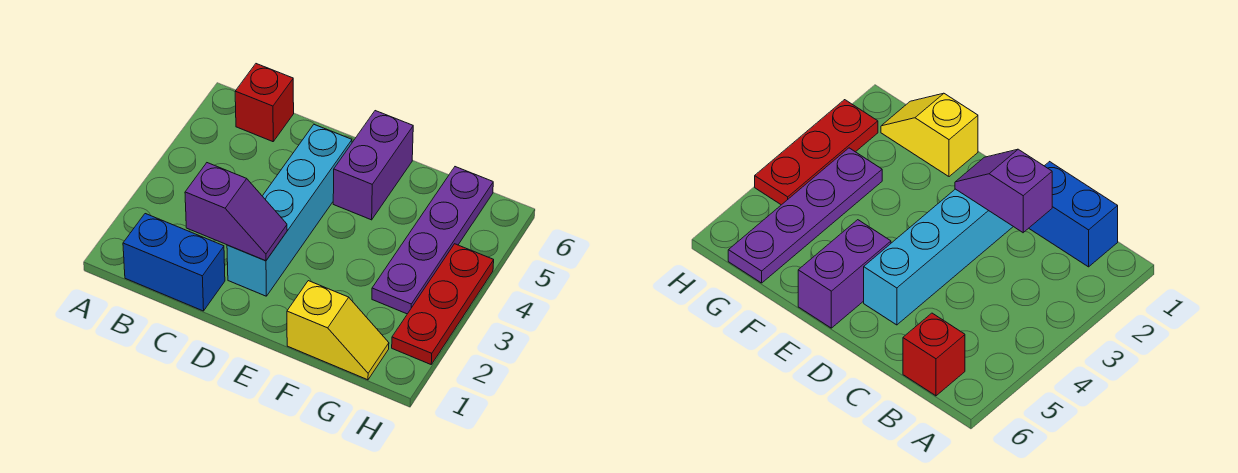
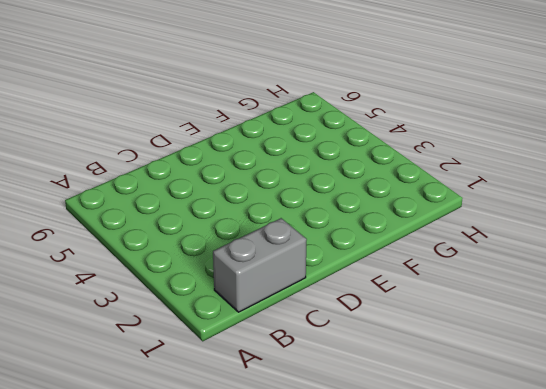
grey 1x2 brick [213,218,307,312] -> blue 1x2 brick [123,214,225,311]
none -> red 1x1 brick [235,64,294,142]
none -> cyan 1x4 brick [227,125,352,296]

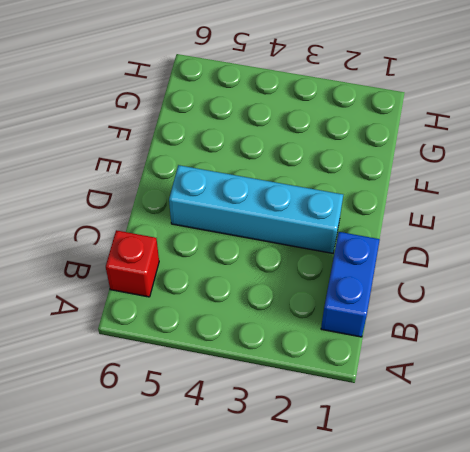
none -> purple 1x2 brick [333,111,413,220]
none -> yellow 1x2 slope [287,281,389,380]

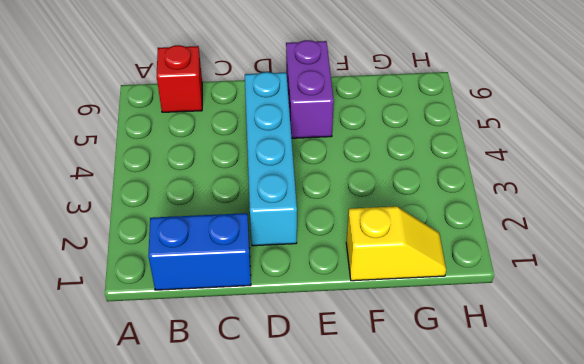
none -> purple 1x4 plate [372,167,493,314]
none -> red 1x3 plate [392,244,494,364]

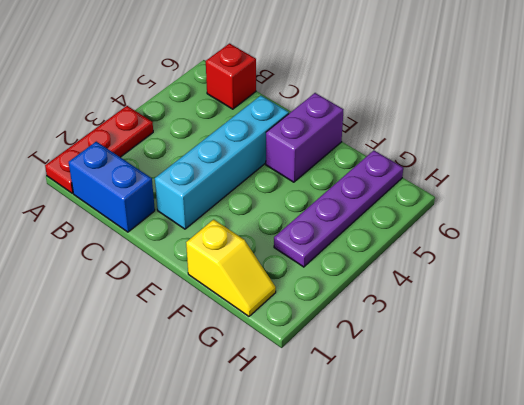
red 1x3 plate [45,106,153,193] -> red 1x3 plate moved to [392,244,494,364]
none -> purple 1x2 slope [185,163,287,261]

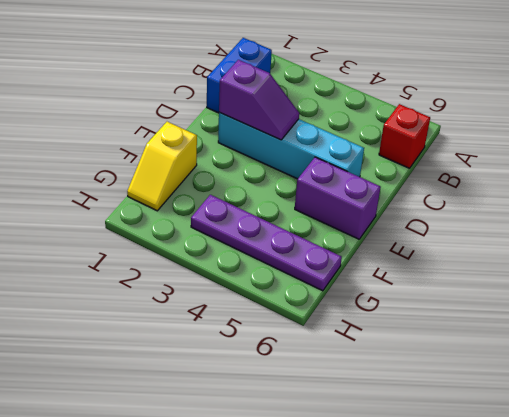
purple 1x2 slope [219,60,299,140] -> purple 1x2 slope turned to [185,163,287,261]
none -> red 1x3 plate [392,244,494,364]

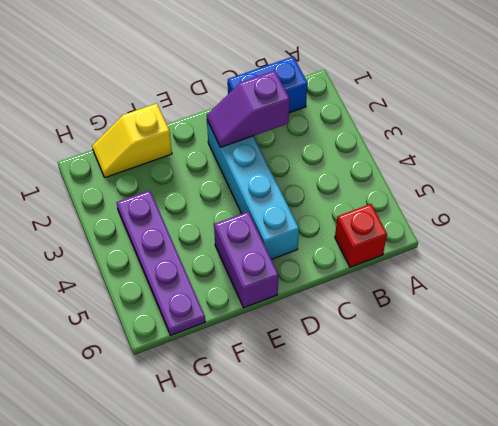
none -> red 1x3 plate [392,244,494,364]

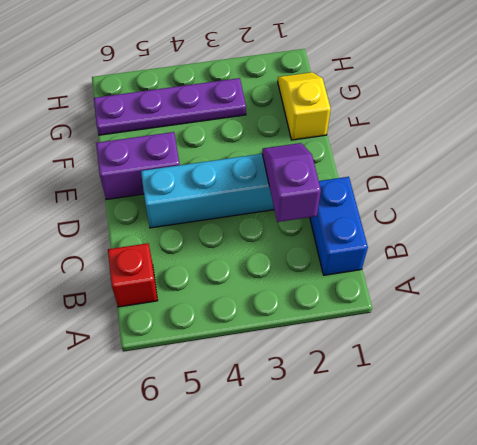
none -> red 1x3 plate [392,244,494,364]

